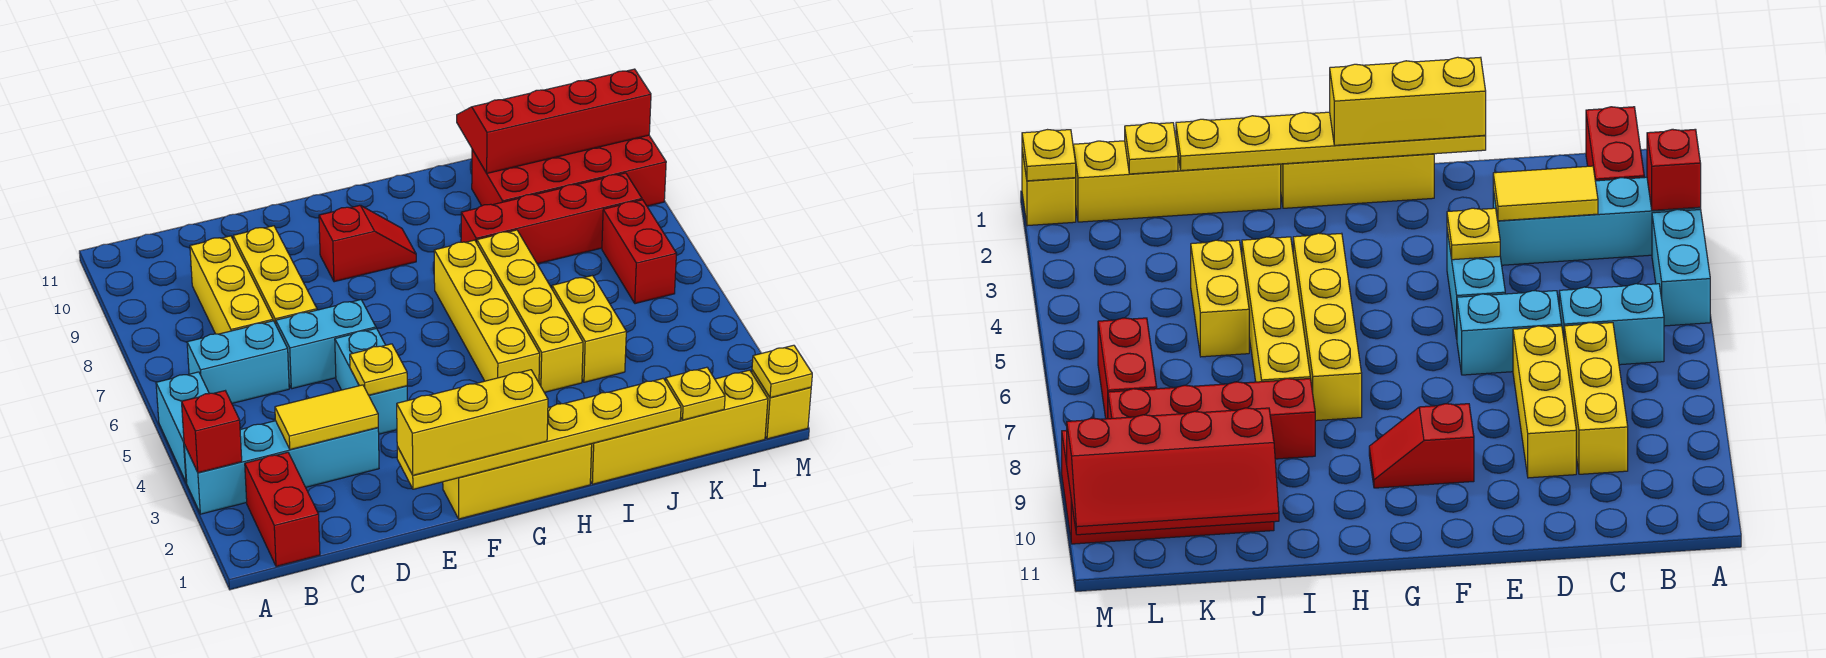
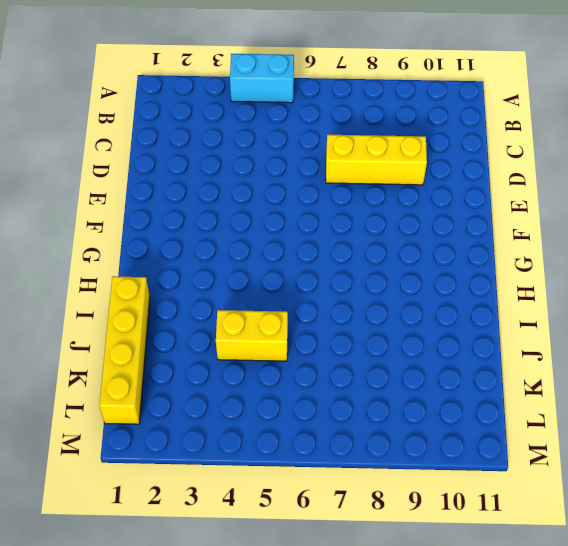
none -> cyan 1x4 brick [184,421,379,514]
none -> red 1x2 brick [245,452,320,567]
none -> cyan 1x2 brick [187,321,289,403]

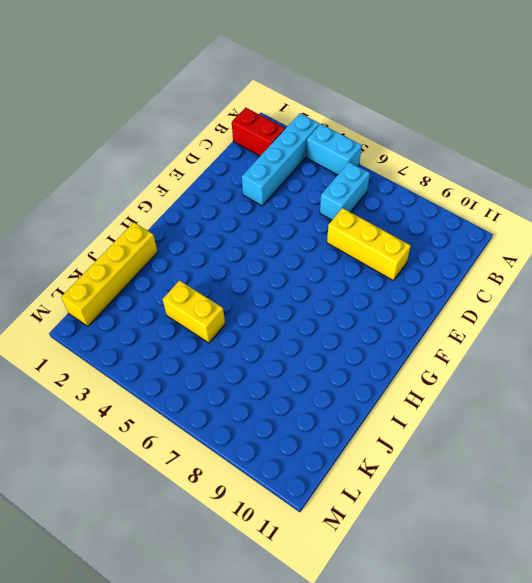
none -> yellow 1x3 brick [190,236,273,334]
none -> cyan 1x2 brick [276,300,376,389]
none -> cyan 1x2 brick [335,328,407,434]

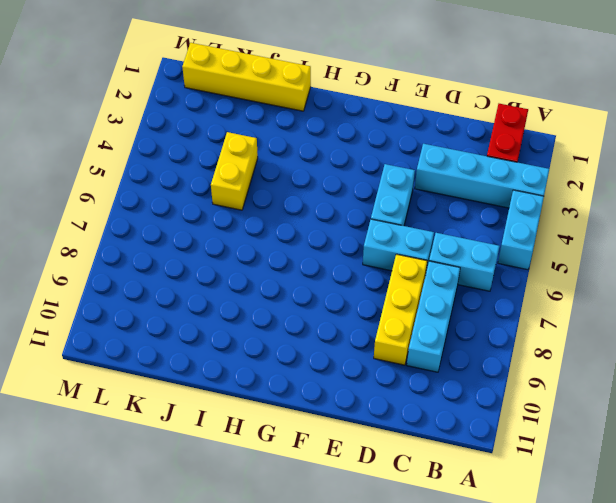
cyan 1x3 brick [407,261,460,372] -> yellow 1x3 brick [190,236,273,334]
none -> yellow 1x3 brick [443,444,592,519]
none -> red 1x2 slope [319,205,416,282]
none -> yellow 1x4 brick [434,240,540,382]

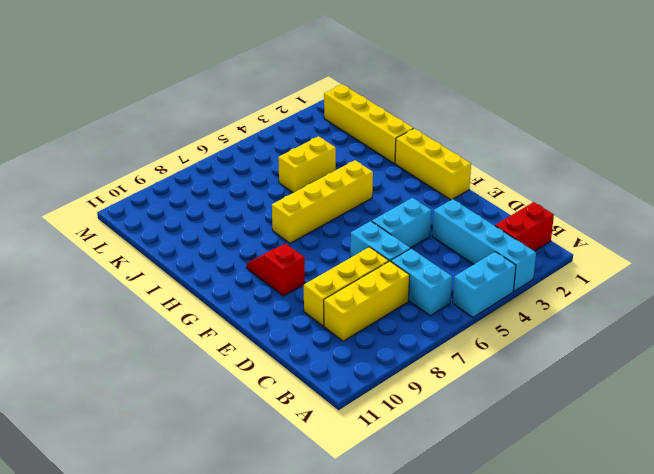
none -> yellow 1x4 brick [477,230,583,392]
none -> red 1x4 brick [461,173,642,264]
none -> red 2x4 brick [472,135,666,206]

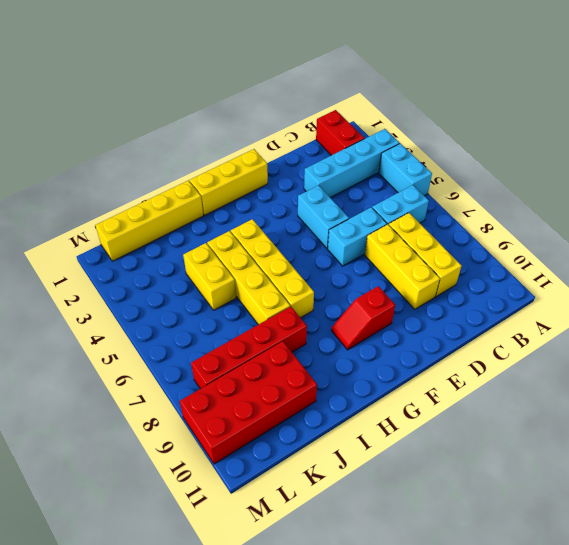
none -> red 1x2 brick [602,200,676,304]
none -> yellow 1x1 brick [752,370,811,439]
none -> red 1x1 brick [182,391,242,473]

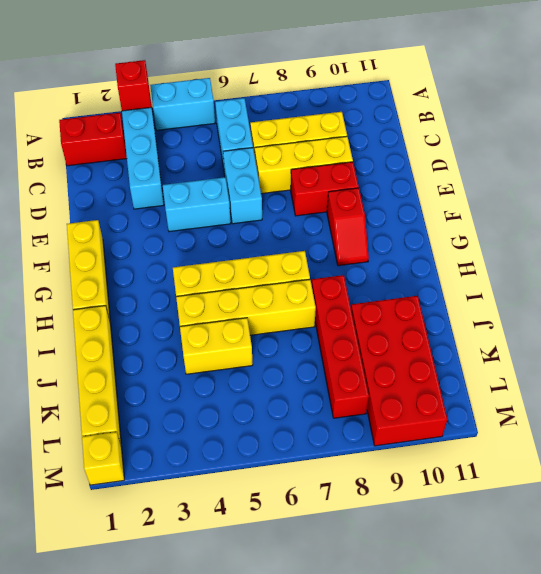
red 1x2 brick [291,162,359,216] -> red 1x2 brick moved to [602,200,676,304]
none -> yellow 1x2 tile [275,385,378,450]
none -> yellow 1x6 plate [397,378,681,489]
none -> yellow 1x1 plate [350,344,407,395]

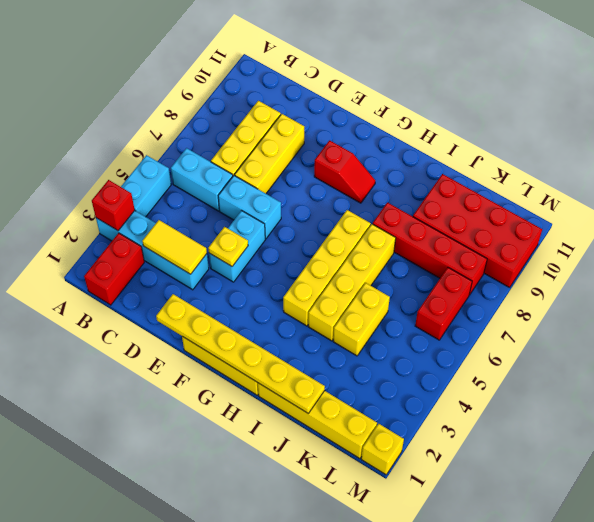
none -> red 2x4 slope [457,69,651,173]
none -> yellow 1x1 plate [666,367,725,420]
none -> yellow 1x1 plate [752,345,812,398]

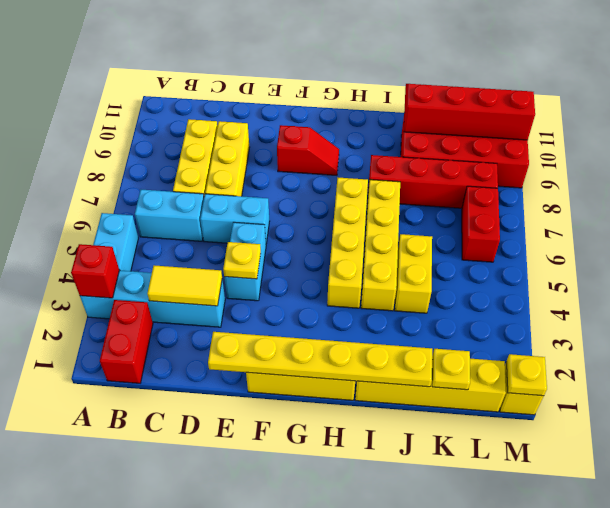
none -> yellow 1x3 brick [397,370,548,475]

